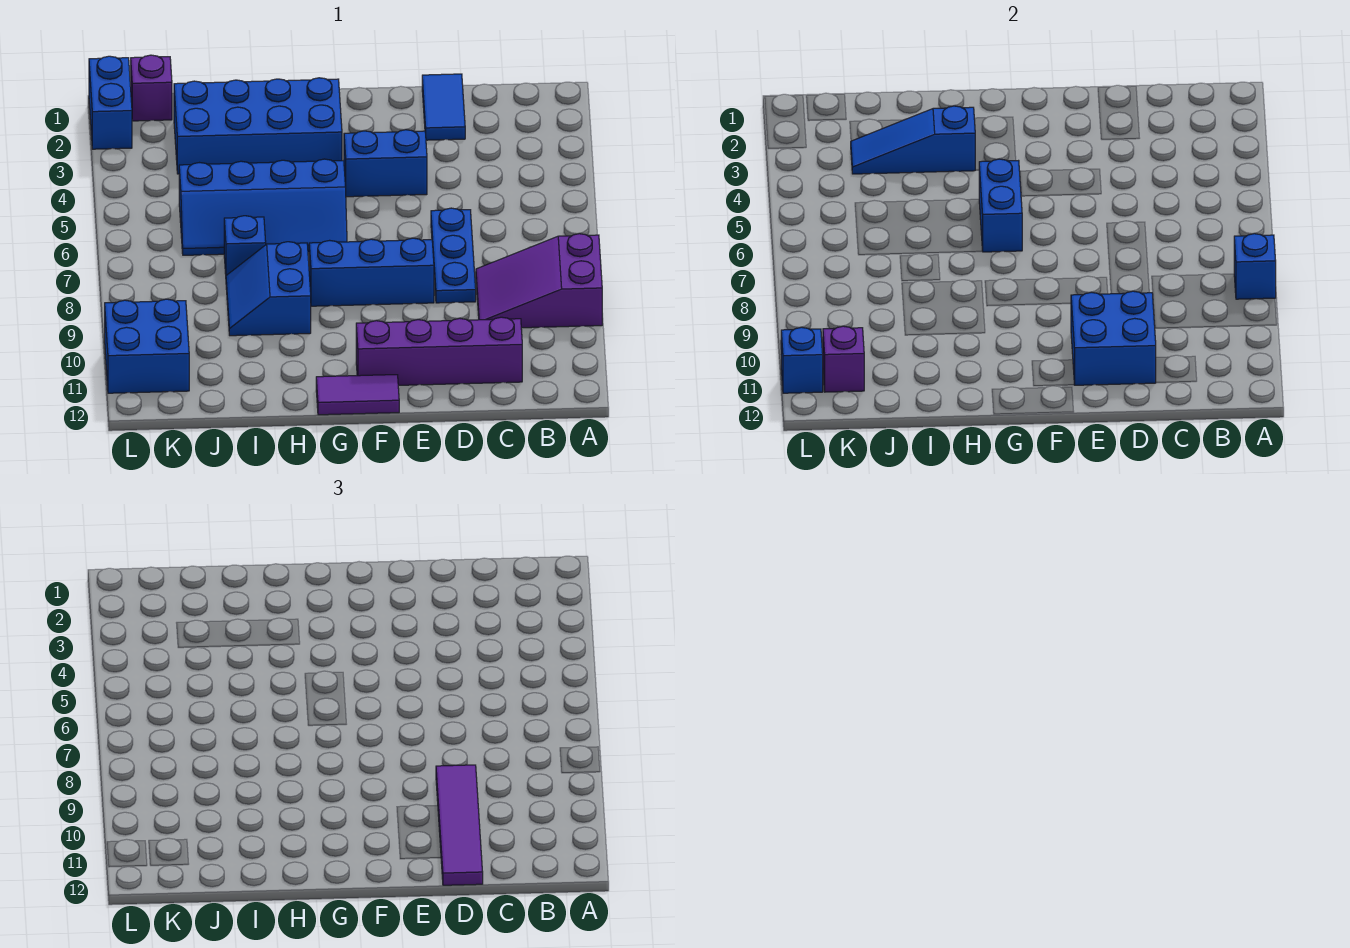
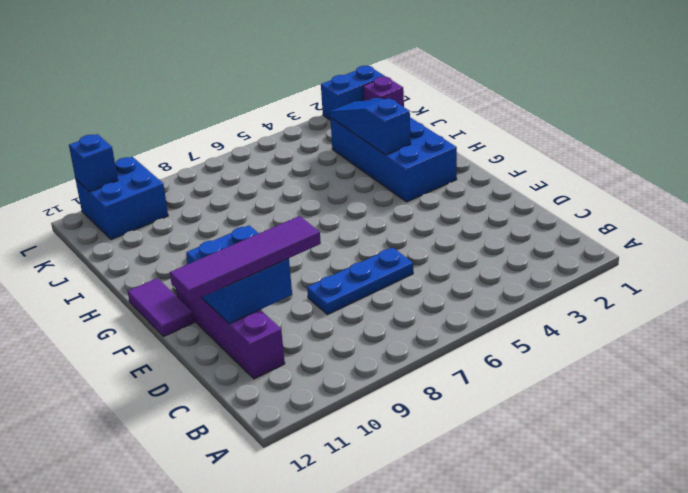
none -> purple 2x3 slope [476,234,602,328]
none -> blue 1x2 tile [422,74,465,140]
none -> blue 1x2 brick [344,130,427,197]

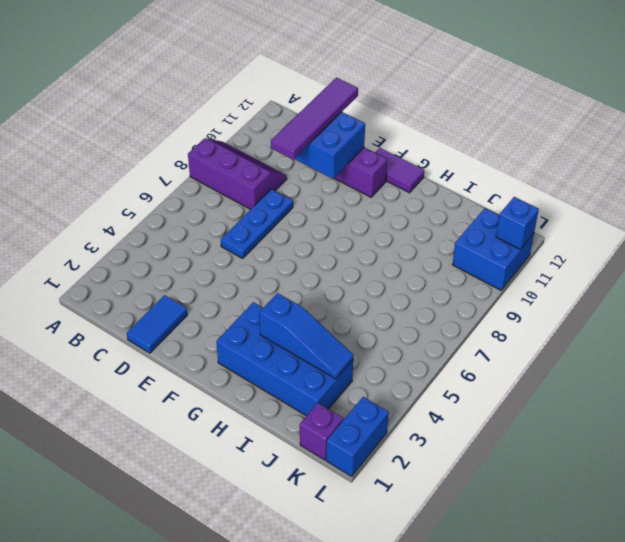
purple 2x3 slope [188,138,287,209] -> purple 2x3 slope turned to [476,234,602,328]
none -> blue 1x2 brick [344,130,427,197]
none -> blue 1x3 brick [309,238,434,306]
none -> blue 2x4 slope [179,159,347,255]

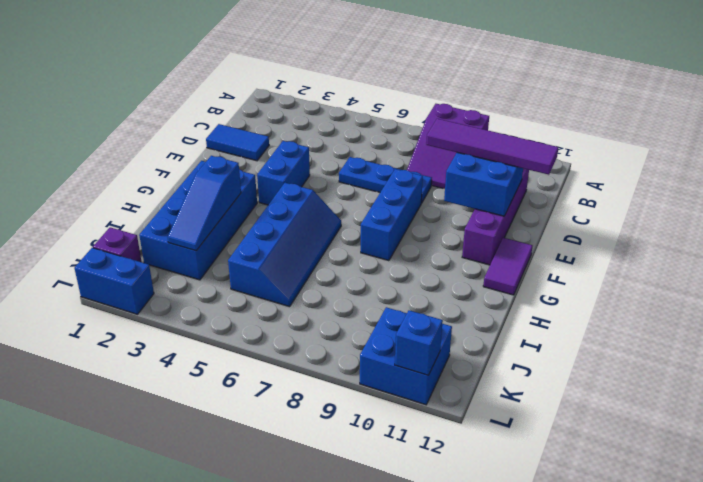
none -> blue 2x2 slope [226,242,311,336]
none -> blue 1x1 brick [224,216,266,275]
none -> blue 1x1 brick [1234,234,1276,299]

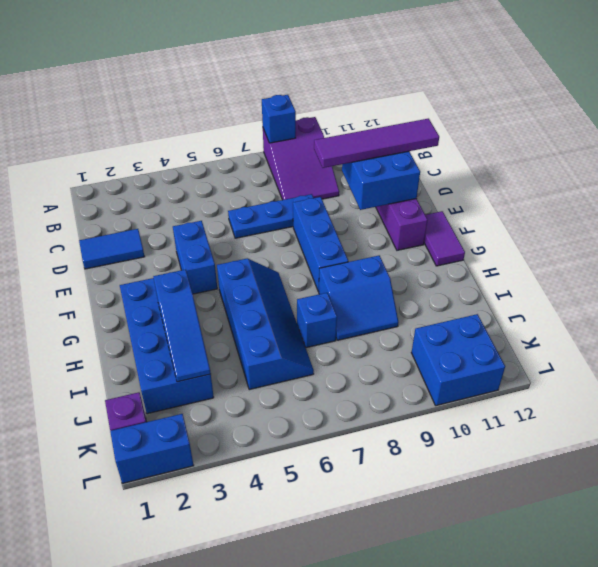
none -> blue 1x2 brick [979,159,1022,252]
none -> purple 1x1 brick [823,326,864,392]
none -> blue 1x1 brick [781,327,823,393]

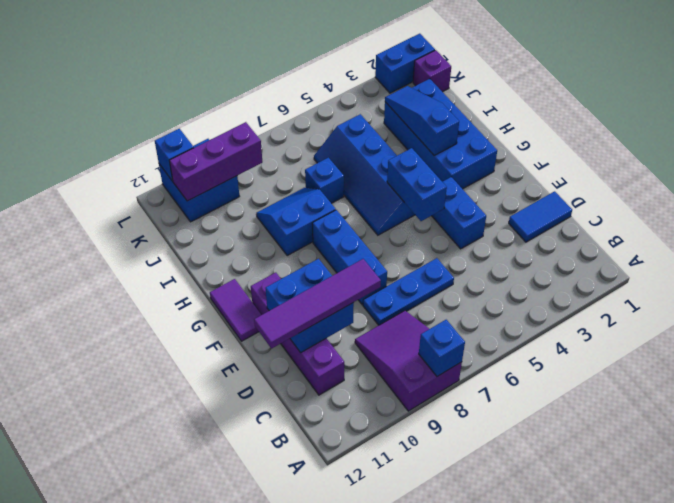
blue 1x2 brick [387,148,447,221] -> blue 1x2 brick turned to [979,159,1022,252]
purple 1x3 brick [169,122,262,201] -> purple 1x1 brick [823,326,864,392]

